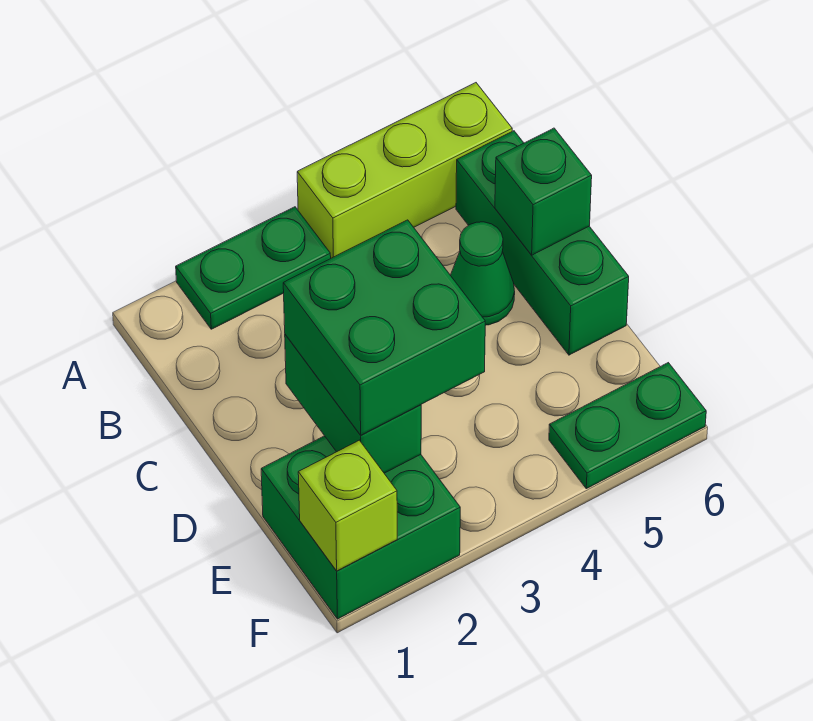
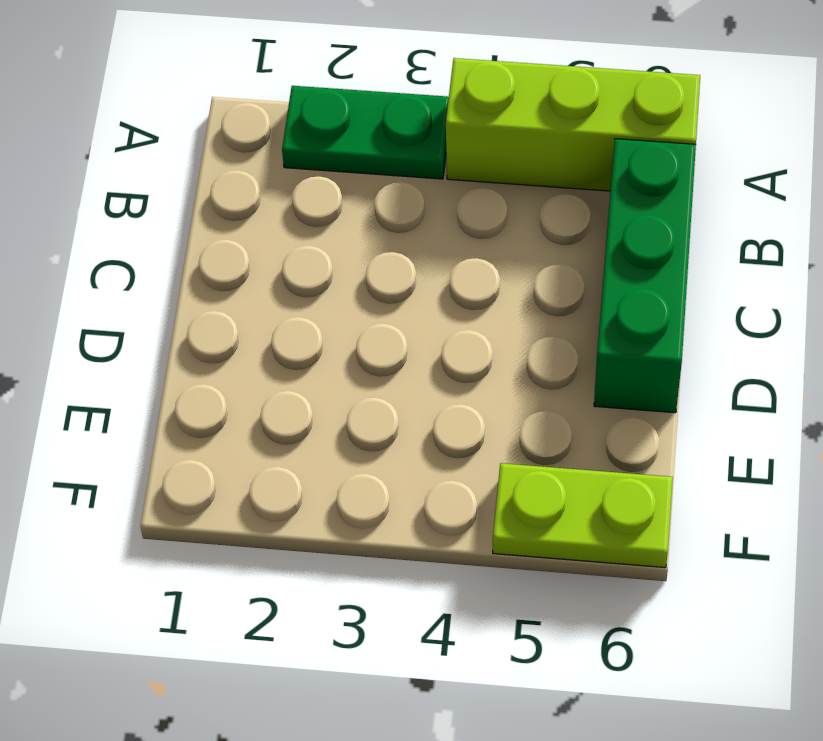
lime 1x2 plate [493,463,673,568] -> green 1x2 plate [549,363,706,489]
none -> green 1x1 cone [450,222,515,325]
none -> green 2x2 brick [261,436,460,619]

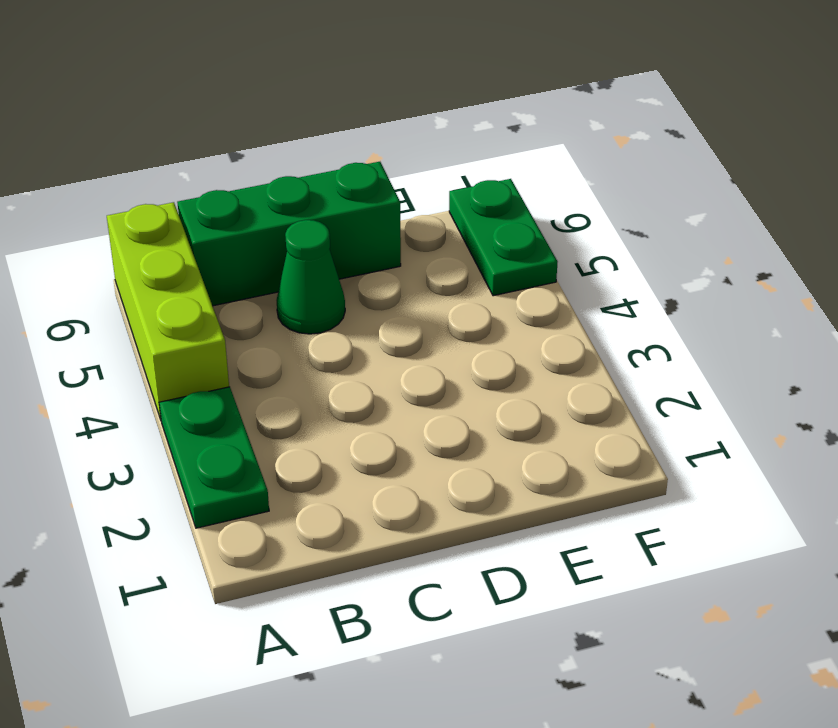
none -> green 2x2 brick [261,436,460,619]
none -> green 1x1 brick [495,128,592,255]

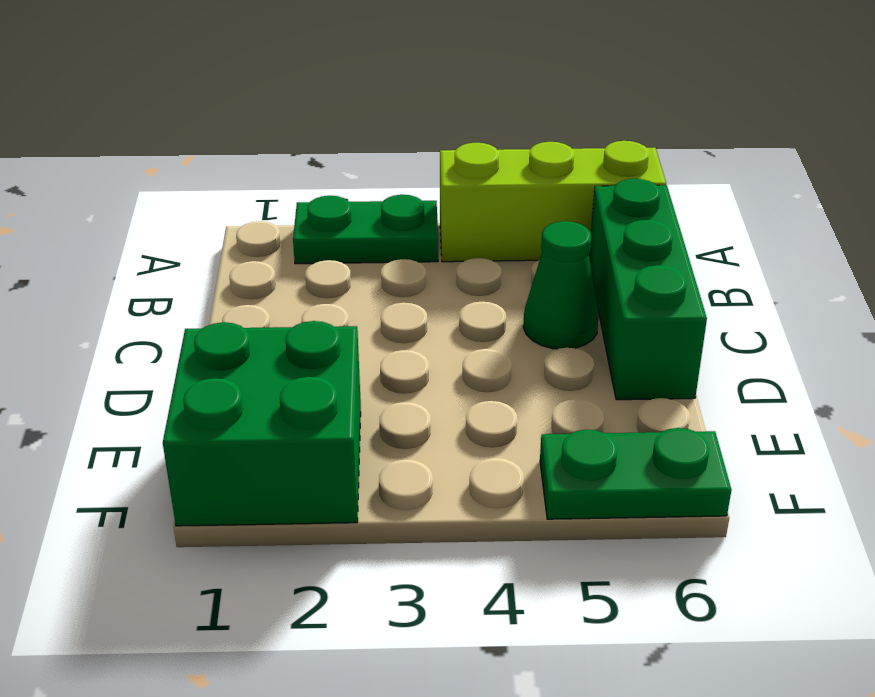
none -> green 1x1 brick [495,128,592,255]
none -> green 1x2 brick [285,334,421,473]

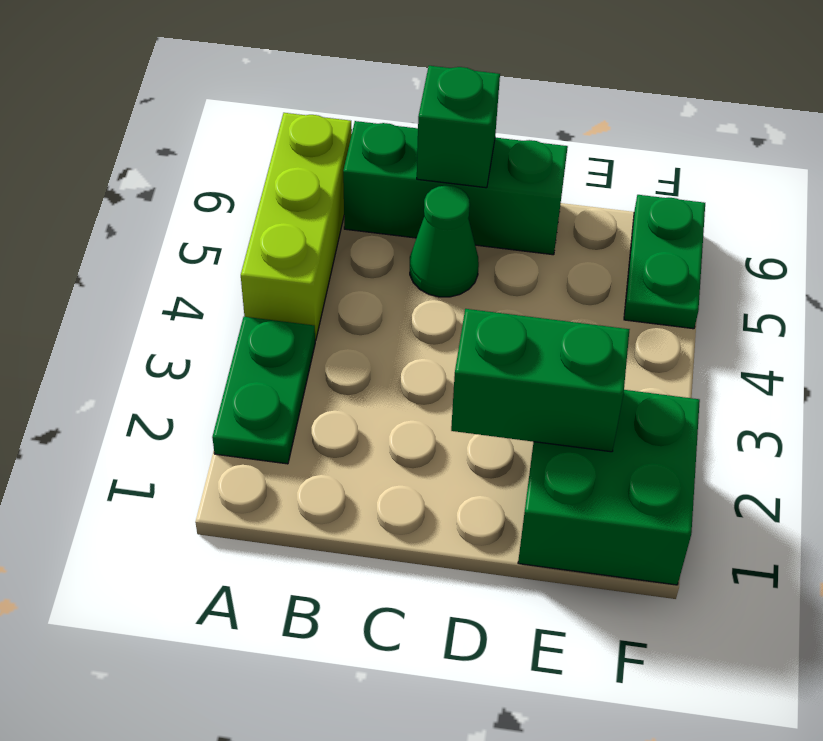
none -> lime 1x1 brick [298,440,397,571]
none -> green 2x2 brick [283,220,485,435]

